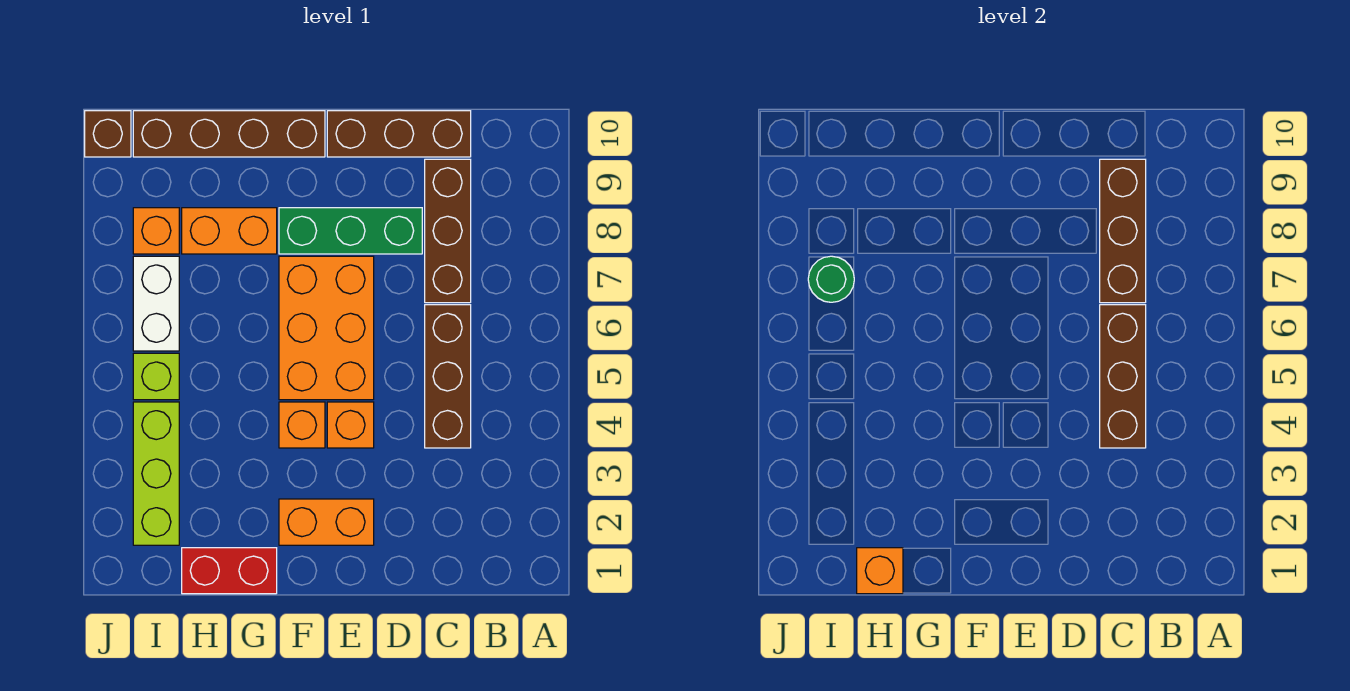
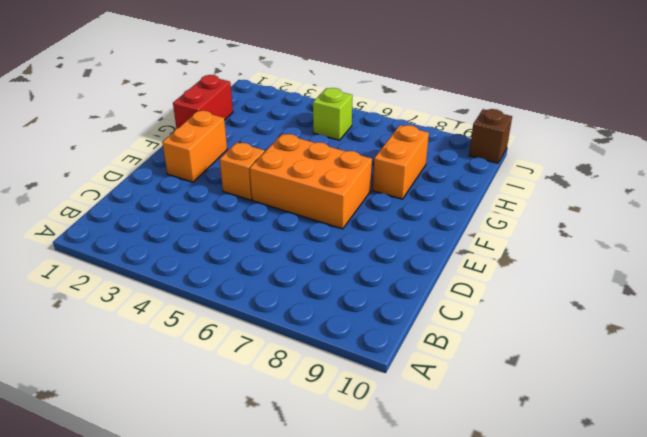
none -> brown 1x3 brick [425,305,471,448]
none -> brown 1x3 brick [425,159,471,303]
none -> brown 1x3 brick [327,111,471,157]

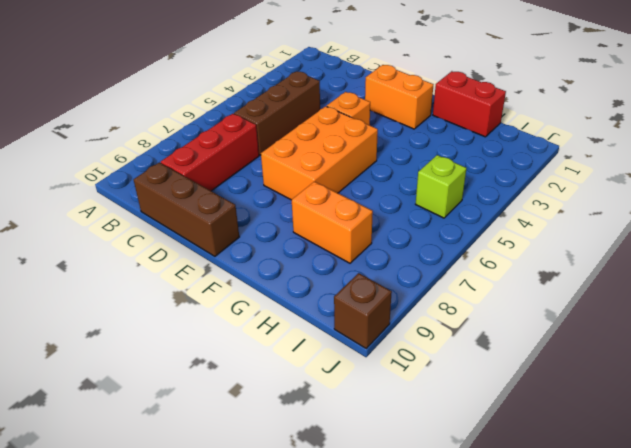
red 1x3 brick [161,114,259,191] -> brown 1x3 brick [425,159,471,303]
none -> green 1x3 brick [279,208,422,254]
none -> orange 1x1 brick [279,402,325,448]
none -> brown 1x4 brick [133,111,325,157]

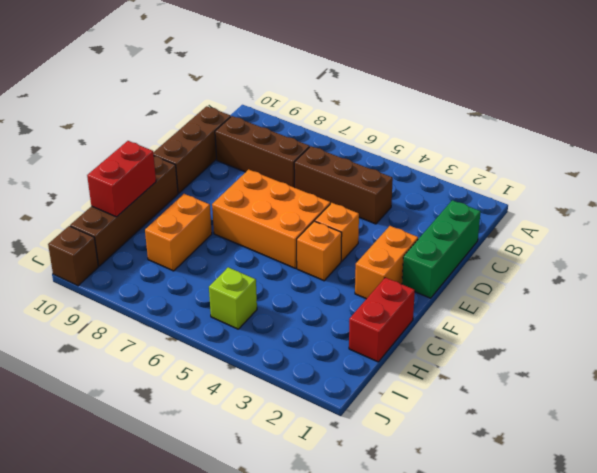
green 1x3 brick [402,200,481,298] -> green 1x3 brick moved to [279,208,422,254]
red 1x2 brick [87,141,156,217] -> none
none -> lime 1x3 brick [133,402,179,545]
none -> white 1x2 brick [133,256,179,351]
none -> orange 1x1 brick [133,208,179,254]

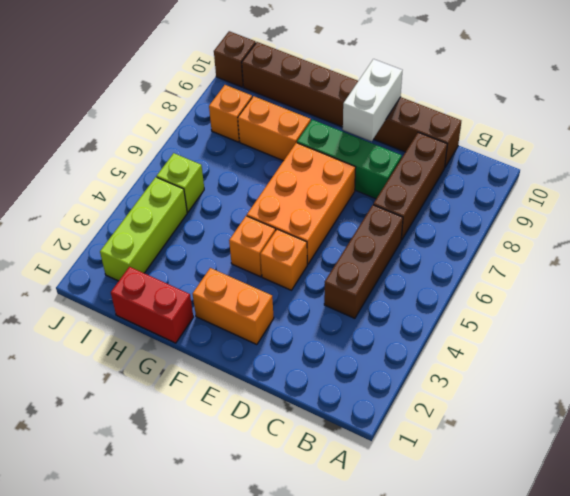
white 1x2 brick [343,59,402,141] -> white 1x2 brick moved to [133,256,179,351]
none -> brown 1x3 brick [1100,305,1146,448]
none -> brown 1x3 brick [1100,159,1146,303]
none -> orange 1x1 brick [857,548,903,594]

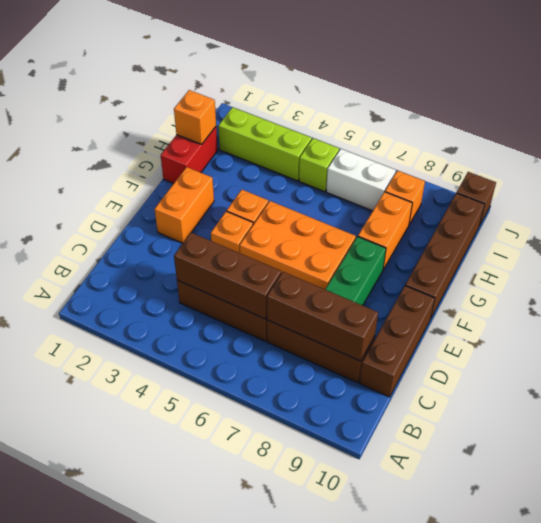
none -> green 1x1 round brick [808,256,854,302]

